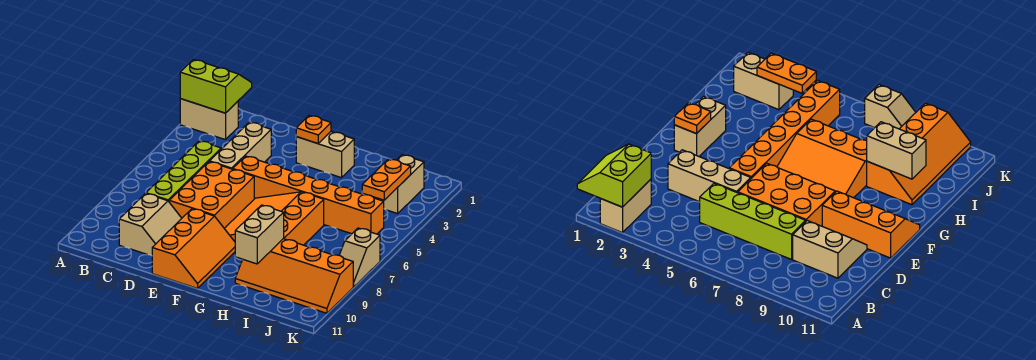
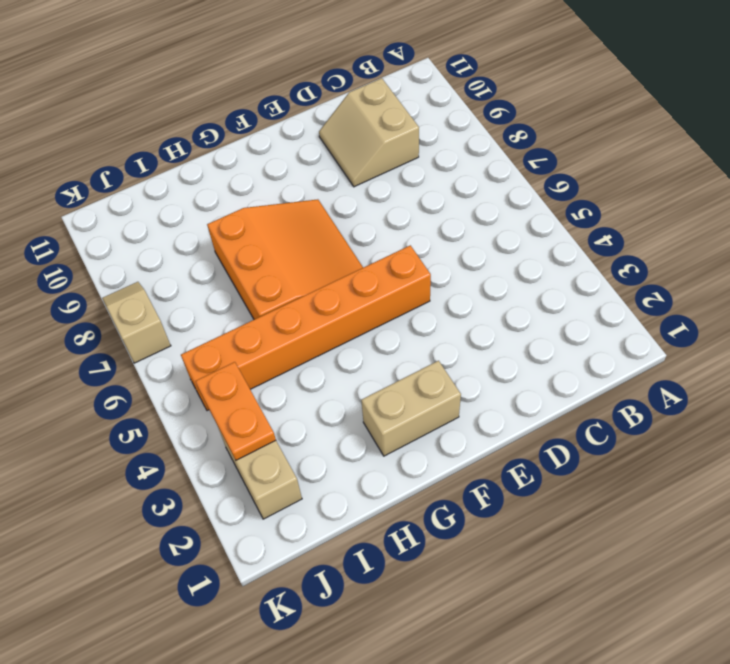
none -> tan 1x2 brick [180,99,238,140]
none -> lime 1x4 brick [146,141,221,201]
none -> tan 1x3 brick [210,122,271,169]

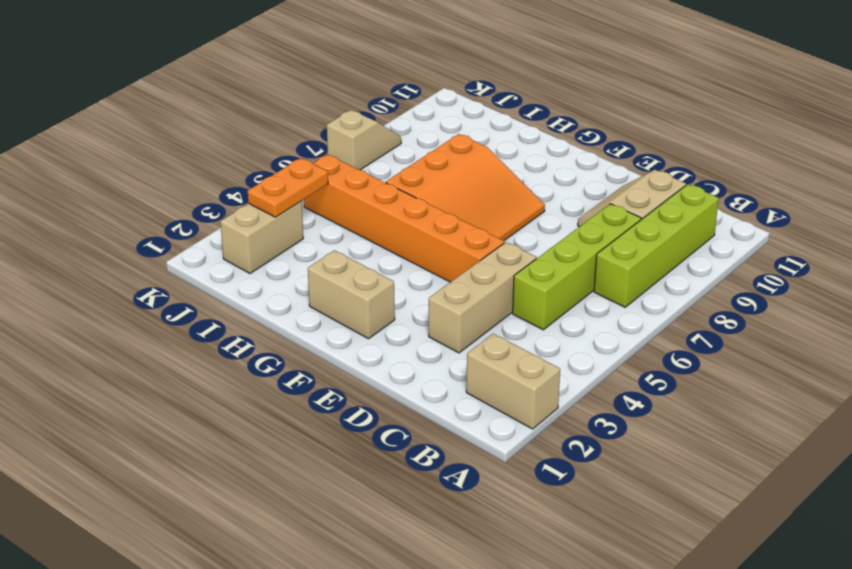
lime 1x4 brick [594,184,719,307] -> none
none -> orange 2x3 brick [169,162,254,228]
none -> orange 2x3 slope [152,209,235,288]
none -> orange 2x4 slope [235,239,353,313]

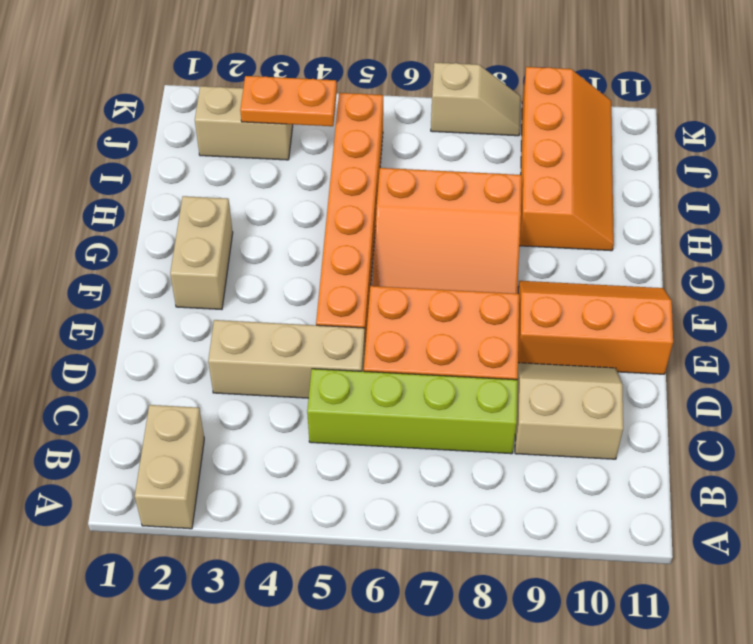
none -> lime 2x2 slope [180,59,252,113]
none -> orange 1x1 plate [296,115,331,143]
none -> tan 1x2 brick [235,205,284,264]

